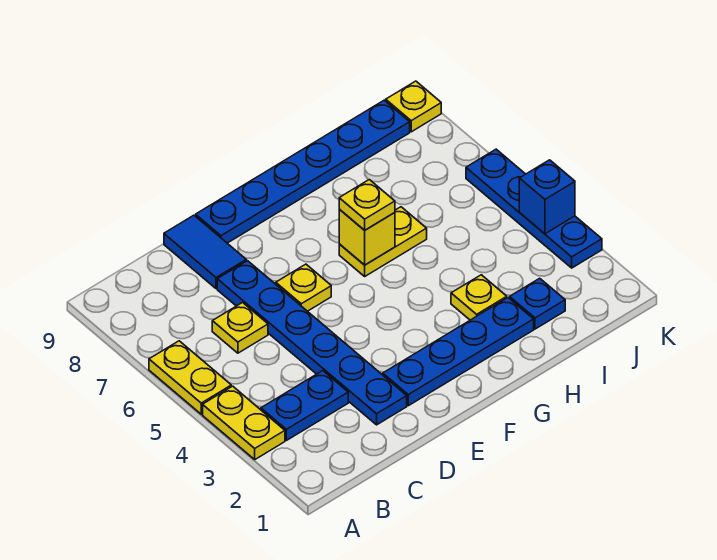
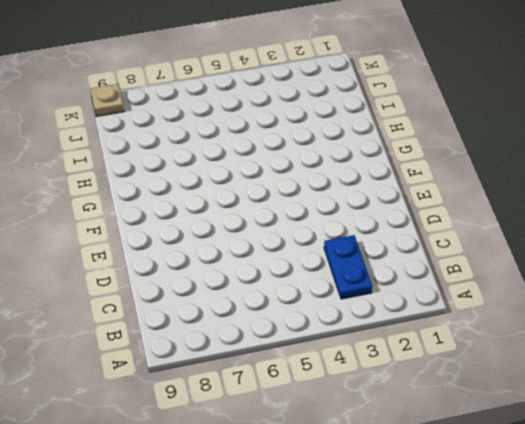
tan 1x1 plate [90,84,124,117] -> yellow 1x1 plate [386,81,441,132]
none -> yellow 1x2 plate [203,386,285,459]
none -> yellow 1x2 plate [149,341,231,414]
none -> yellow 1x1 plate [212,303,268,353]

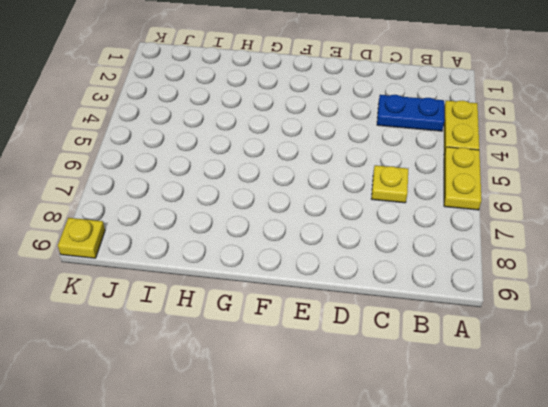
none -> blue 1x6 plate [217,261,407,425]
none -> blue 1x2 tile [164,215,246,289]
none -> blue 1x4 plate [383,298,534,406]

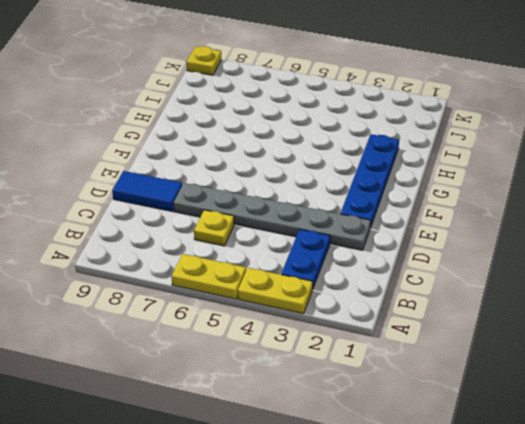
grey 1x6 plate [174,183,371,250] -> blue 1x6 plate [217,261,407,425]
none -> yellow 1x1 plate [276,264,331,311]
none -> blue 1x6 plate [196,100,410,243]
none -> yellow 1x2 plate [339,207,427,276]

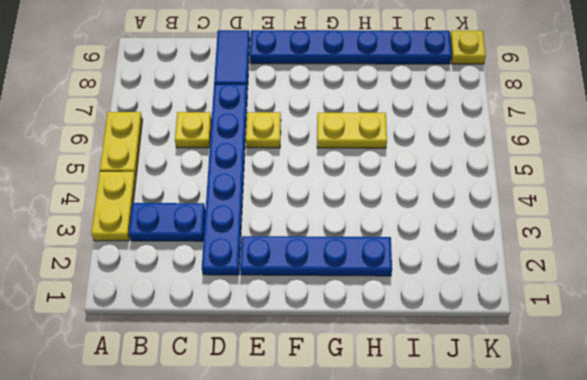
none -> yellow 1x1 plate [451,275,507,320]
none -> blue 1x1 plate [510,278,565,329]
none -> blue 1x4 plate [466,149,602,268]

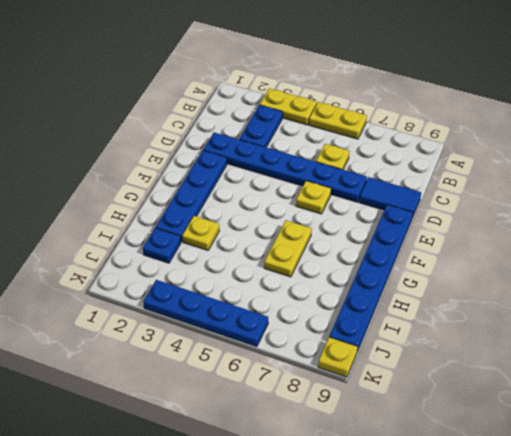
none -> yellow 1x1 brick [339,209,395,265]
none -> blue 1x1 brick [519,160,575,234]
none -> yellow 1x1 plate [339,180,395,230]

